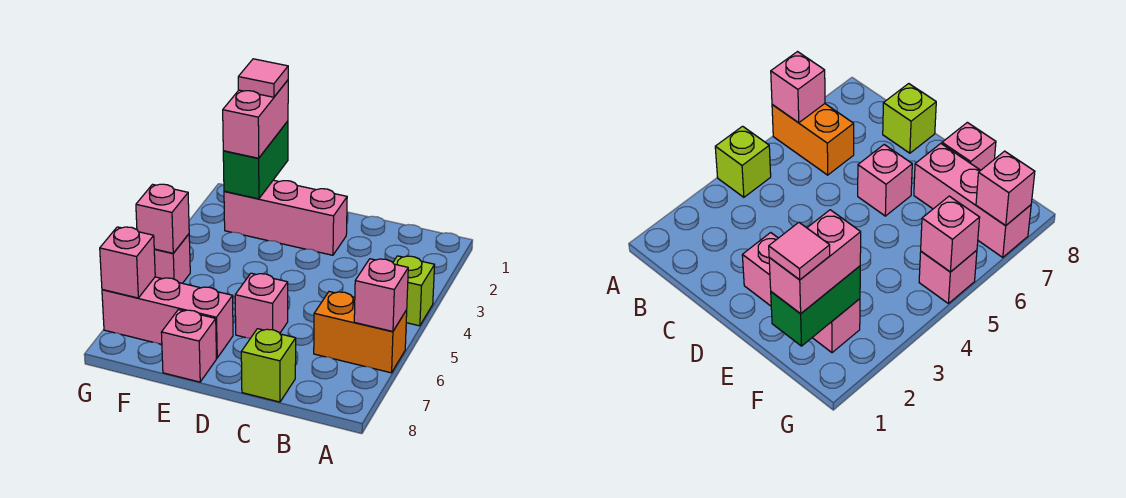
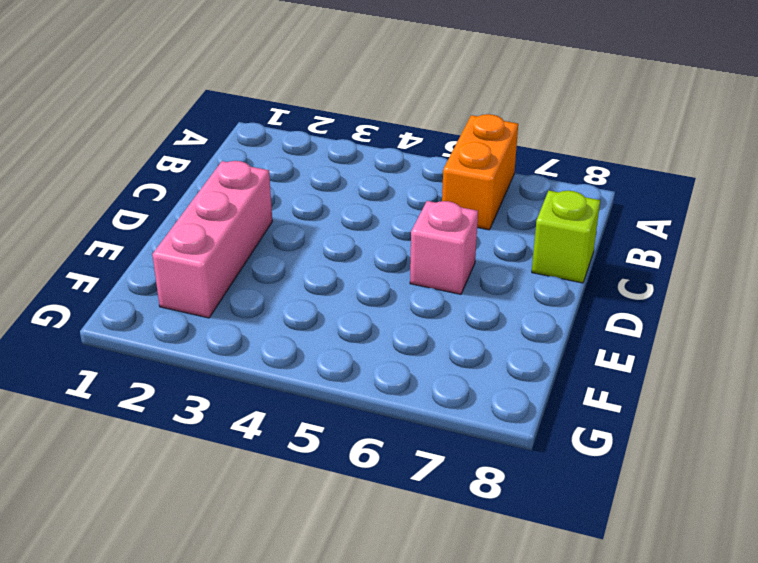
none -> lime 1x1 brick [393,256,435,326]
none -> pink 1x3 brick [102,277,233,358]
none -> pink 1x1 brick [161,310,216,382]

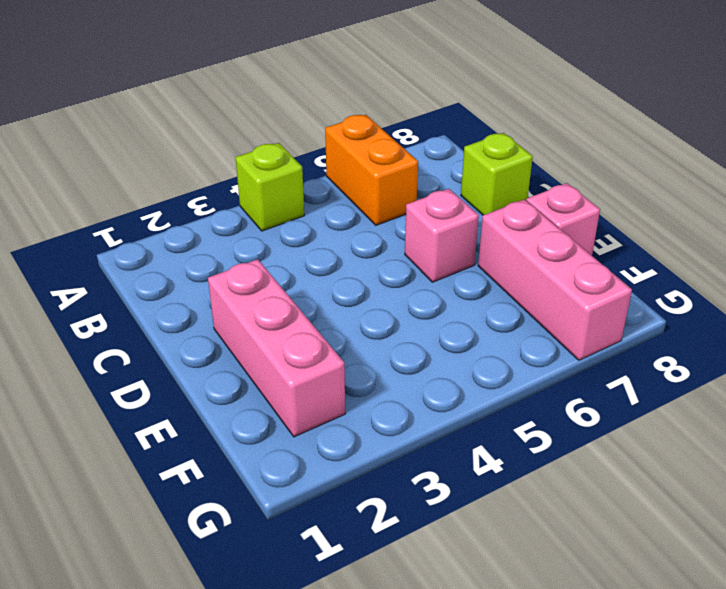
none -> pink 1x1 brick [154,234,190,283]
none -> pink 1x1 brick [354,259,408,331]
none -> green 1x2 brick [223,121,288,199]

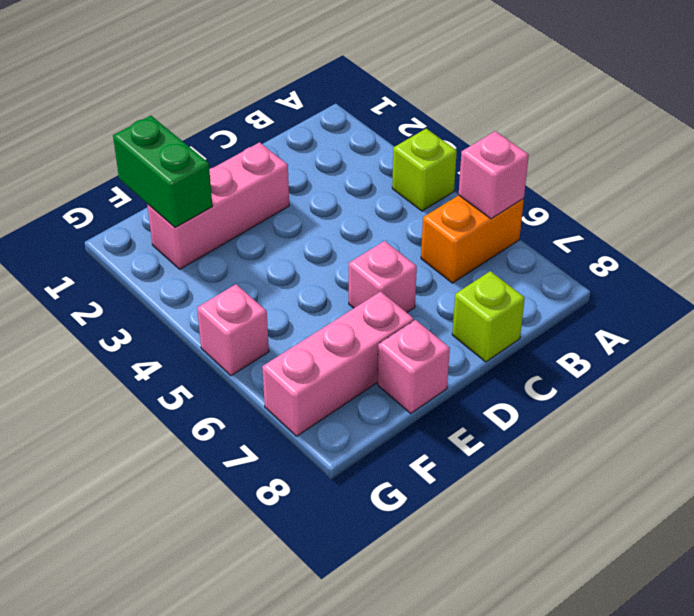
none -> pink 1x1 brick [136,184,189,253]
none -> pink 1x1 brick [100,227,155,298]
none -> pink 1x2 brick [223,80,288,158]

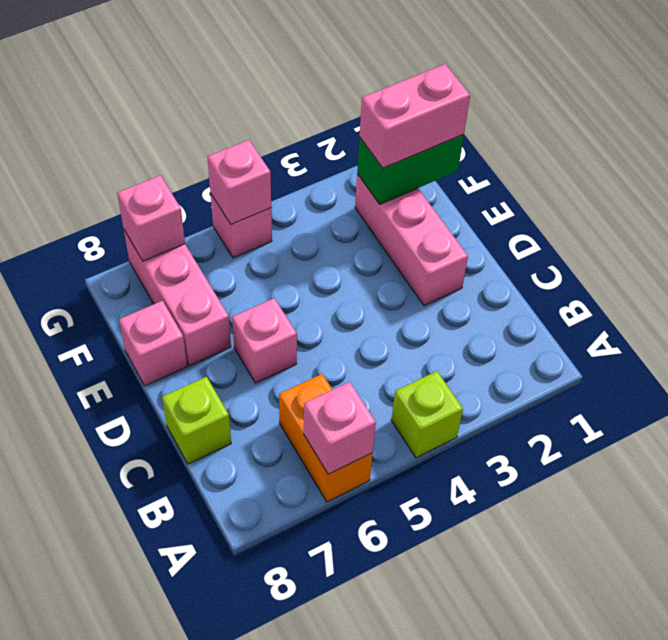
none -> pink 1x1 tile [238,59,288,97]

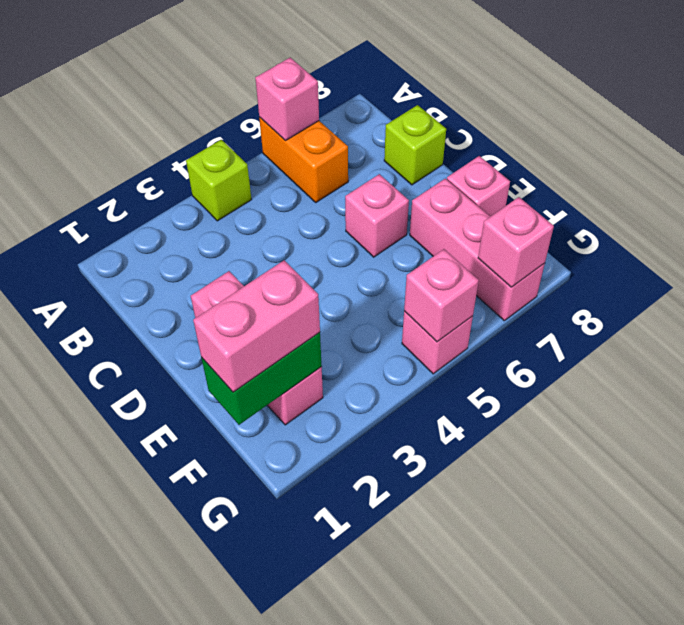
none -> pink 1x1 tile [238,59,288,97]

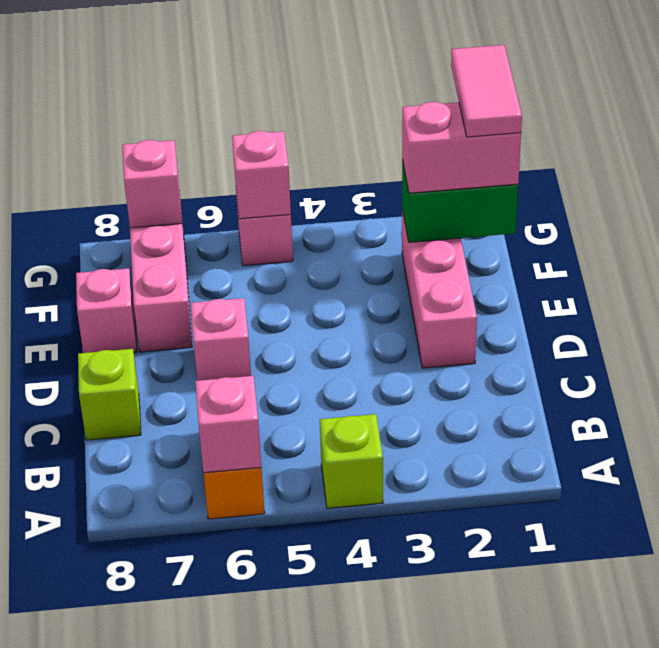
pink 1x2 tile [451,45,522,137] -> pink 1x1 tile [238,59,288,97]

